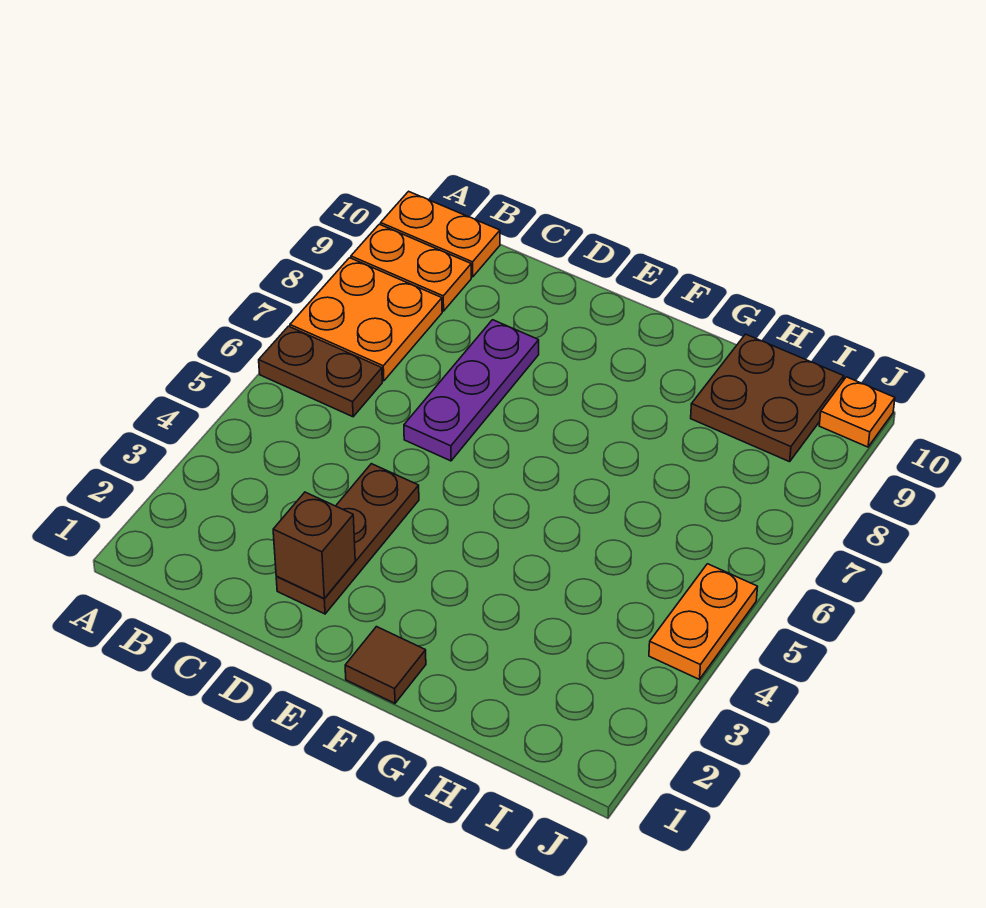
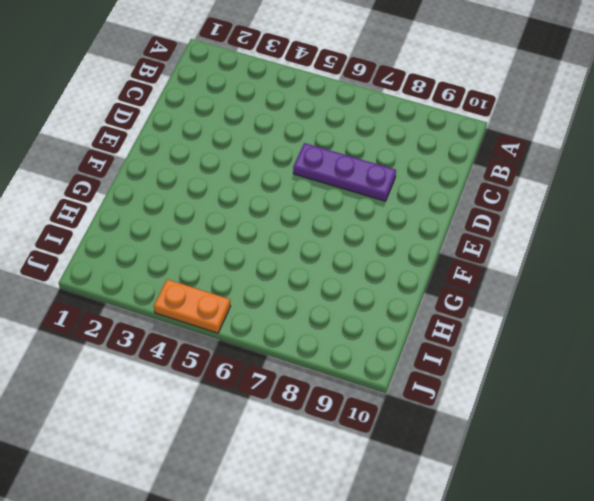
none -> brown 1x2 plate [259,326,382,417]
none -> orange 2x2 plate [290,258,442,381]

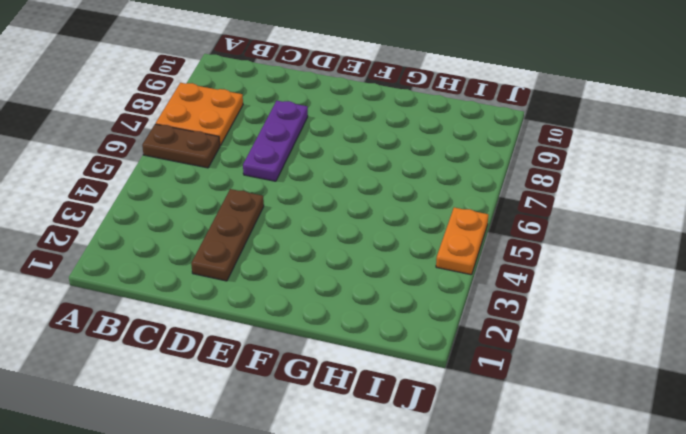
none -> orange 1x2 plate [351,224,471,311]
none -> orange 1x2 plate [381,191,500,277]

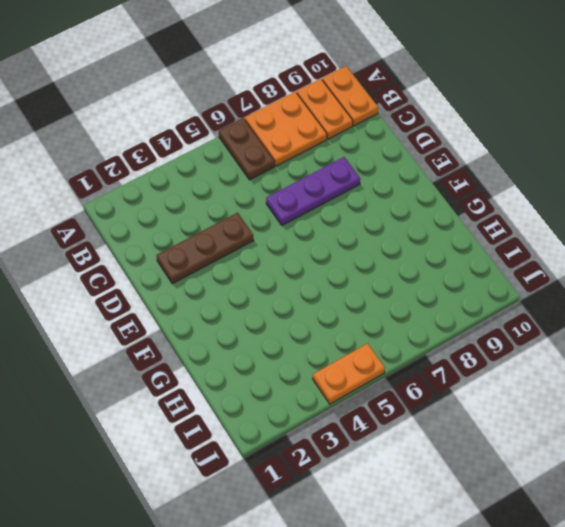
none -> brown 1x1 tile [345,627,426,703]
none -> brown 2x2 plate [691,334,844,462]

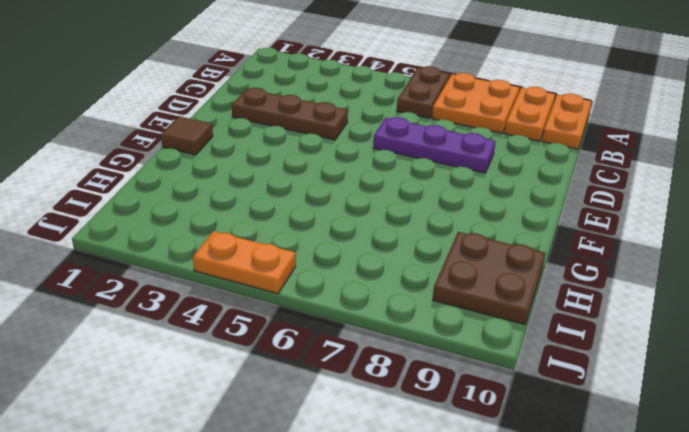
none -> orange 1x1 plate [819,377,895,447]
none -> brown 1x1 brick [273,492,355,599]

